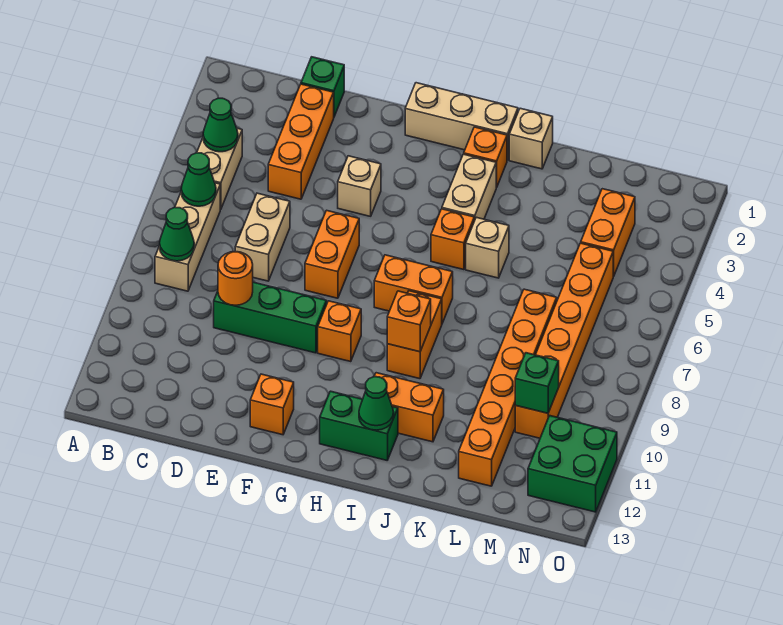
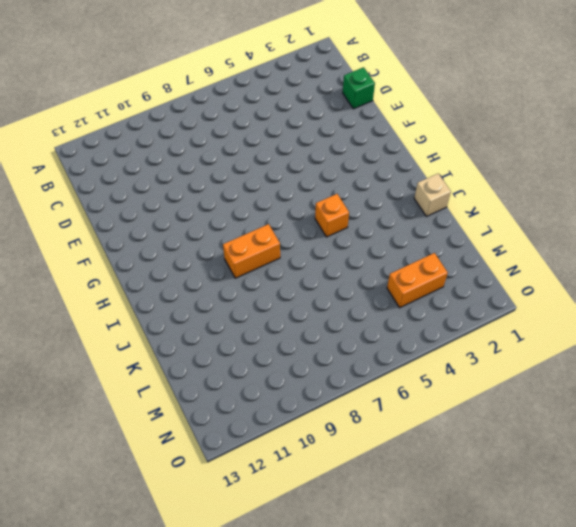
none -> tan 1x2 brick [197,128,242,209]
none -> tan 1x3 brick [155,183,220,291]
none -> orange 1x3 brick [268,84,334,199]
none -> tan 1x2 brick [235,193,290,281]

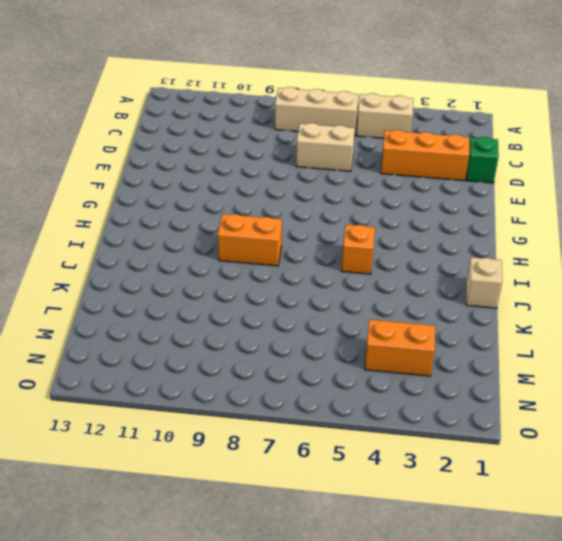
none -> green 1x3 brick [214,282,327,353]
none -> tan 1x1 brick [338,156,381,216]
none -> orange 1x2 brick [305,210,359,298]
none -> orange 1x1 brick [250,374,294,435]

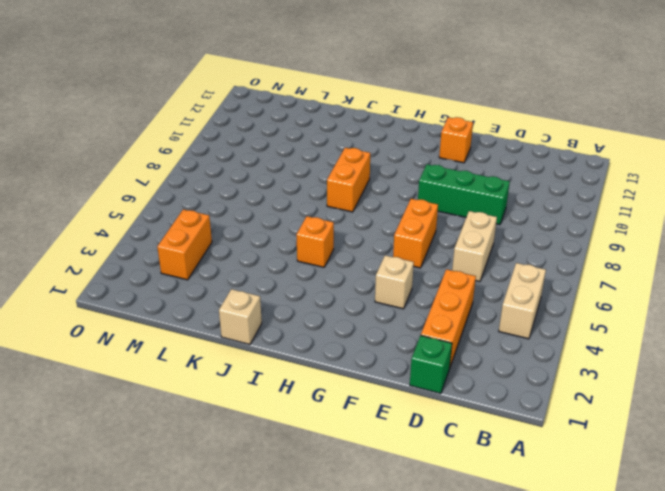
none -> tan 1x3 brick [155,183,220,291]
none -> tan 1x3 brick [405,83,518,160]
none -> orange 1x1 brick [318,301,361,362]
none -> orange 1x2 brick [374,255,453,323]

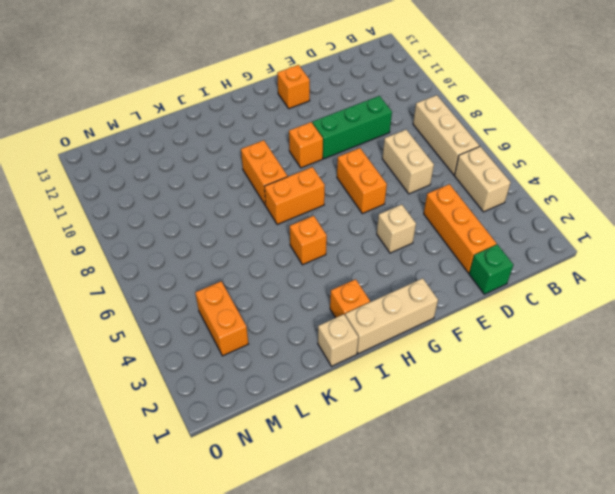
none -> green 1x2 brick [320,391,398,460]
none -> tan 1x2 brick [442,154,497,221]
none -> orange 1x2 brick [374,373,444,442]
none -> tan 1x1 brick [466,217,509,278]

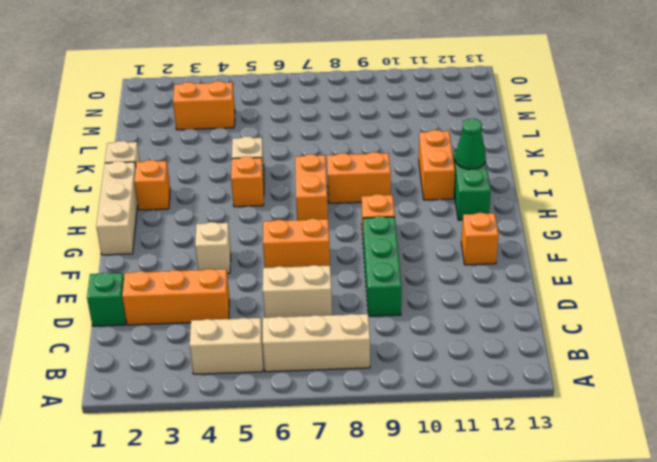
none -> tan 1x2 brick [442,154,497,221]
none -> orange 1x6 brick [459,289,557,486]
none -> orange 1x6 brick [515,243,614,438]
none -> green 2x2 brick [528,416,617,512]

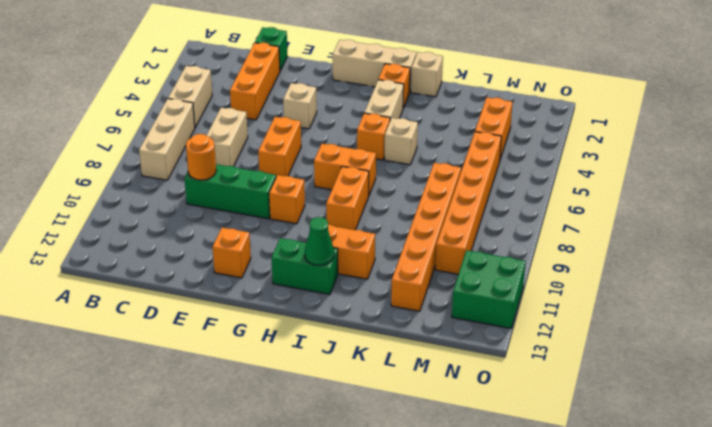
none -> green 1x1 cone [203,98,238,152]
none -> green 1x1 cone [181,153,216,206]
none -> green 1x1 cone [160,207,194,261]
none -> orange 1x1 brick [387,291,431,352]

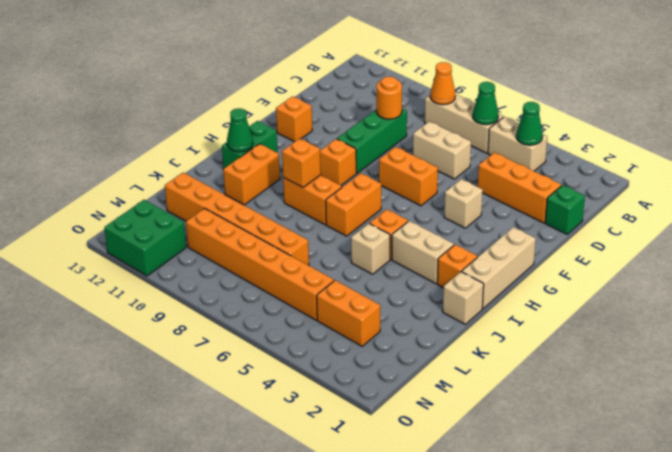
orange 1x1 cone [430,62,456,105] -> green 1x1 cone [160,207,194,261]
none -> green 1x1 brick [515,353,559,413]

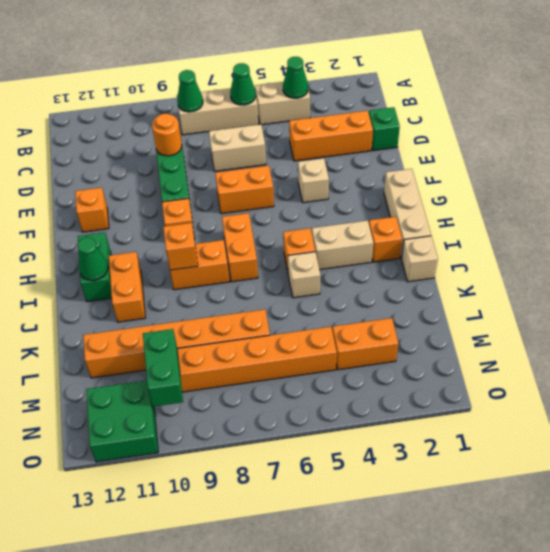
green 1x2 brick [143,329,183,407] -> green 1x1 brick [515,353,559,413]

